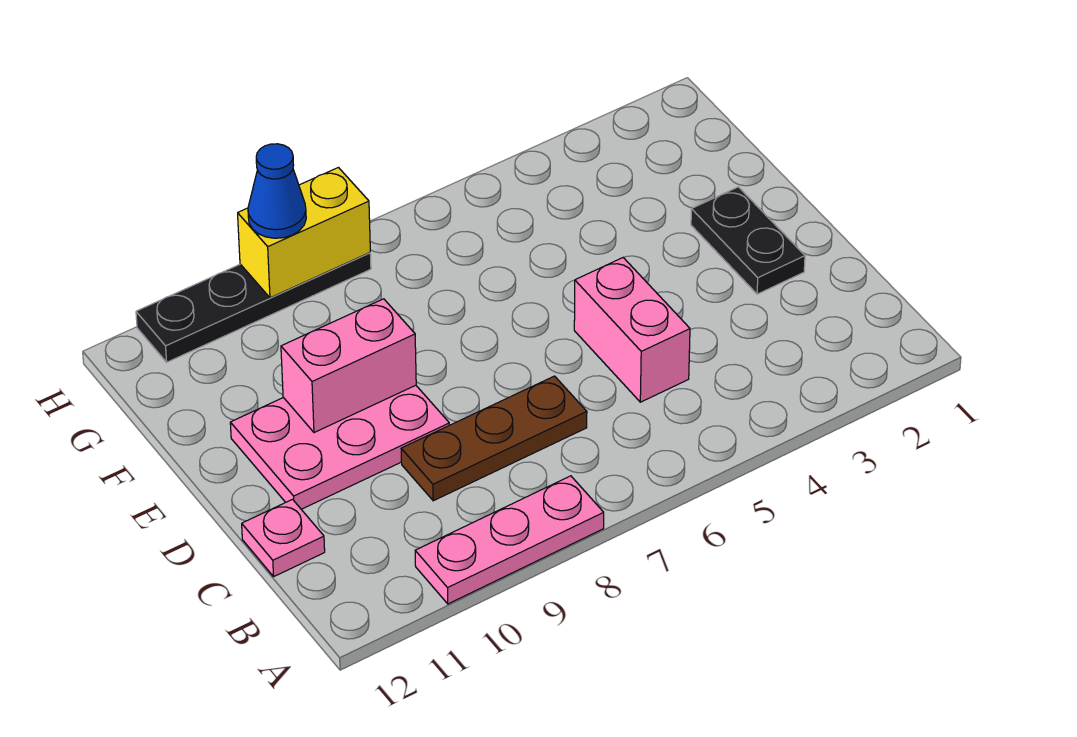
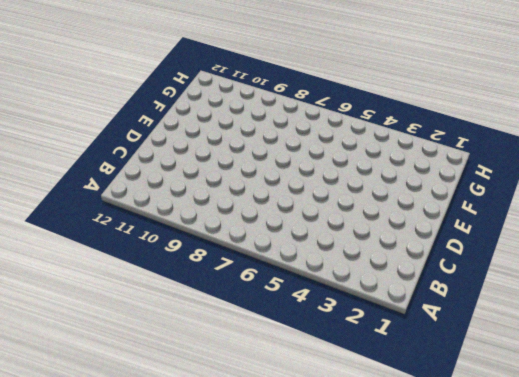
none -> pink 1x3 plate [415,476,604,604]
none -> pink 1x2 brick [574,258,690,402]

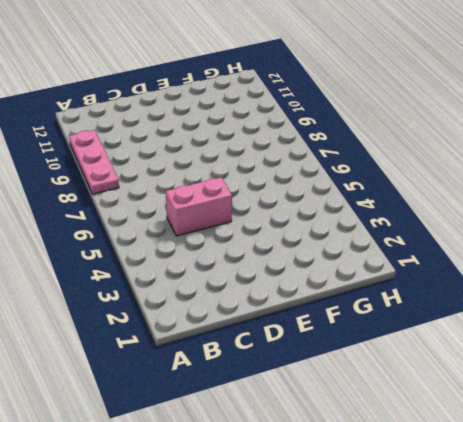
none -> brown 1x3 plate [401,376,587,501]
none -> pink 1x1 plate [242,499,325,576]

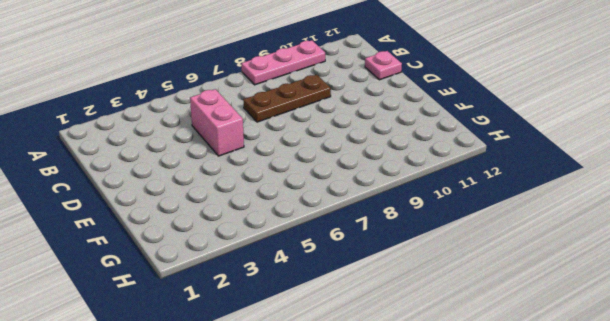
none -> black 1x2 plate [691,187,805,294]
none -> pink 2x3 plate [230,385,449,509]

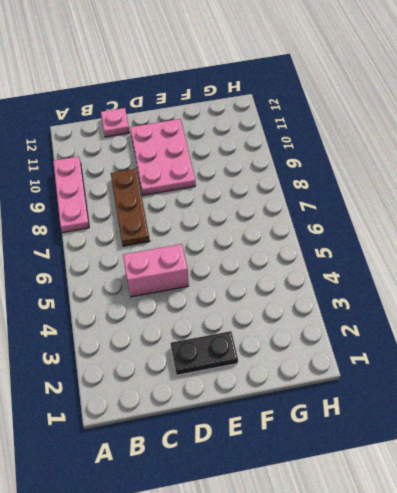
none -> black 1x4 plate [136,253,371,362]
none -> pink 1x2 brick [281,299,416,433]

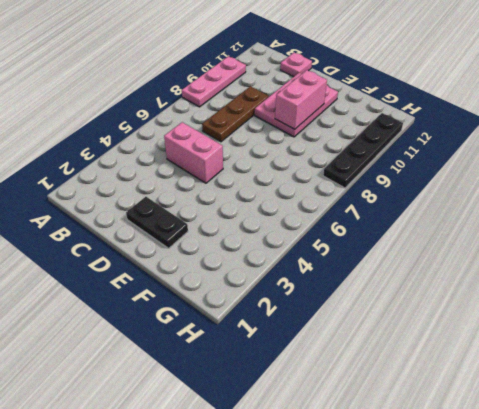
none -> yellow 1x2 brick [238,168,370,298]
none -> blue 1x1 cone [248,144,306,238]

